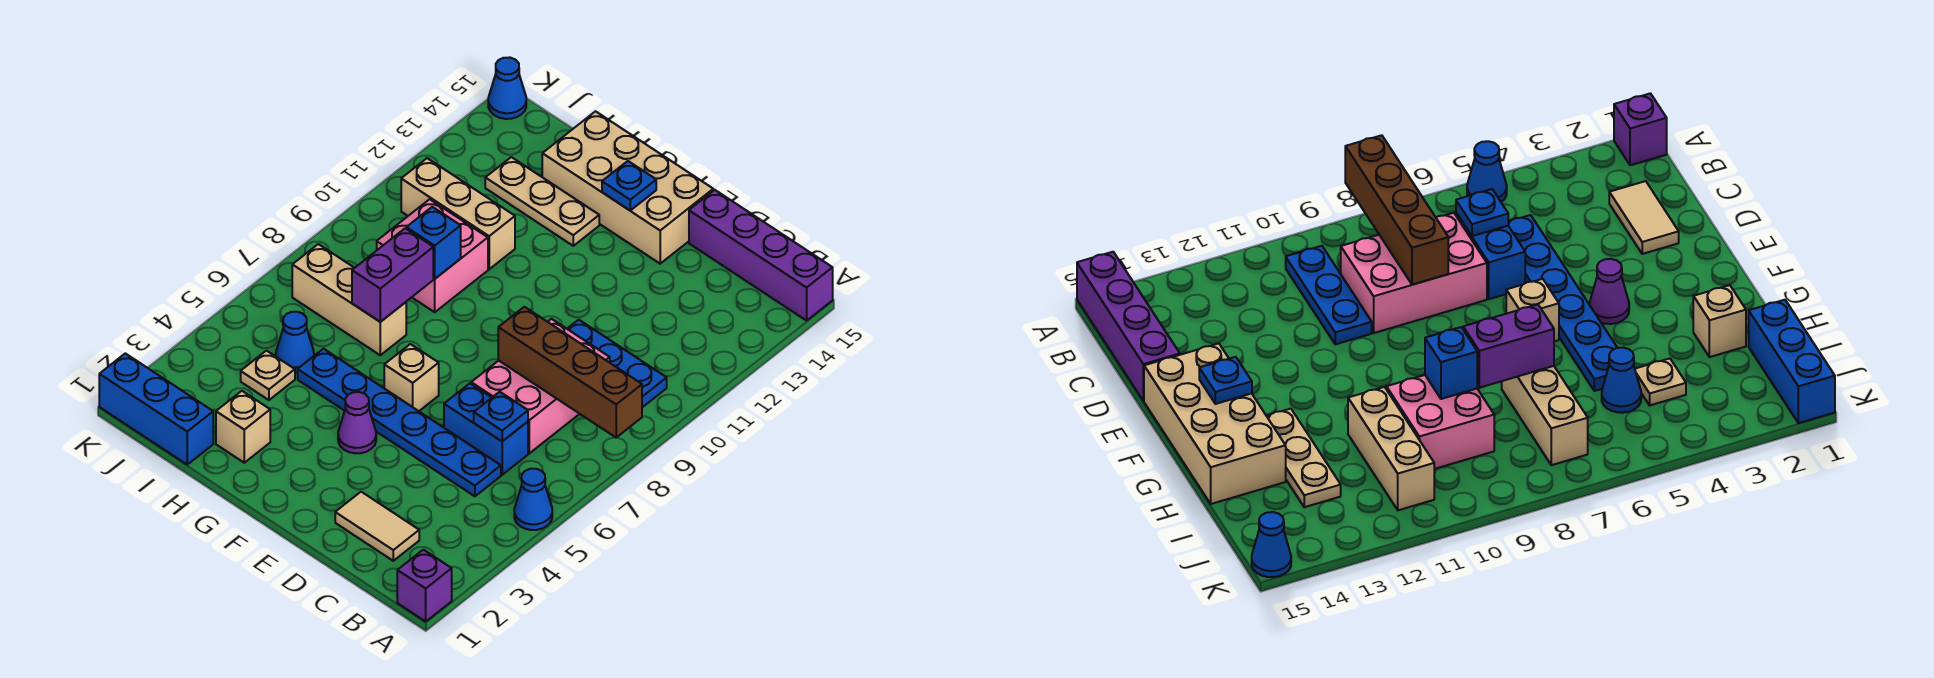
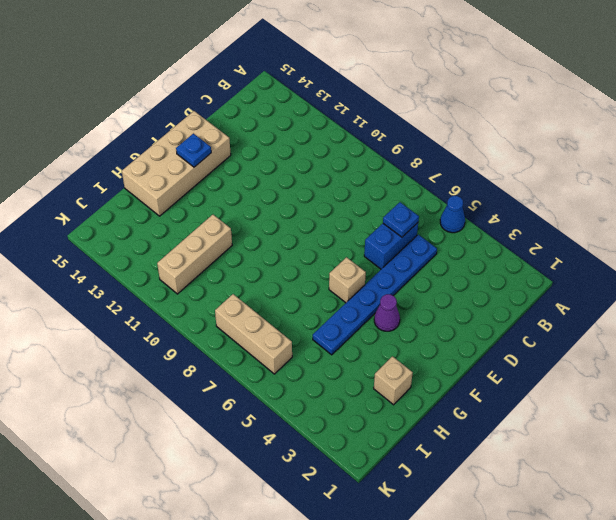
tan 1x3 brick [215,294,292,374] -> tan 1x3 brick turned to [292,244,406,355]
none -> purple 1x1 brick [397,550,452,621]
none -> purple 1x4 brick [689,190,833,321]
none -> blue 1x3 plate [567,320,667,407]

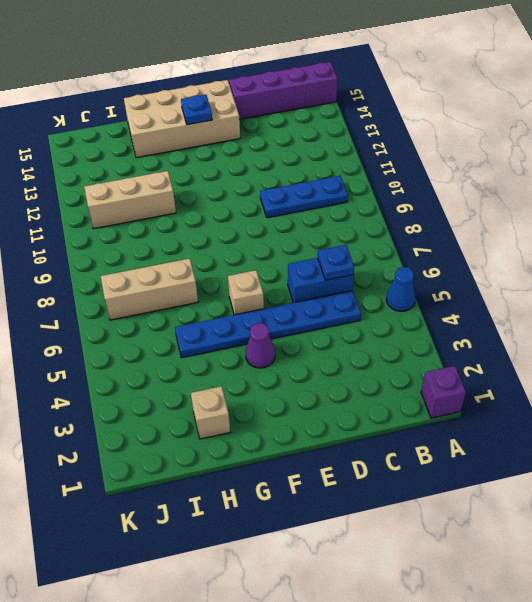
none -> tan 1x2 tile [335,492,419,561]
none -> pink 2x3 brick [471,319,610,453]
none -> tan 1x3 plate [485,157,599,246]

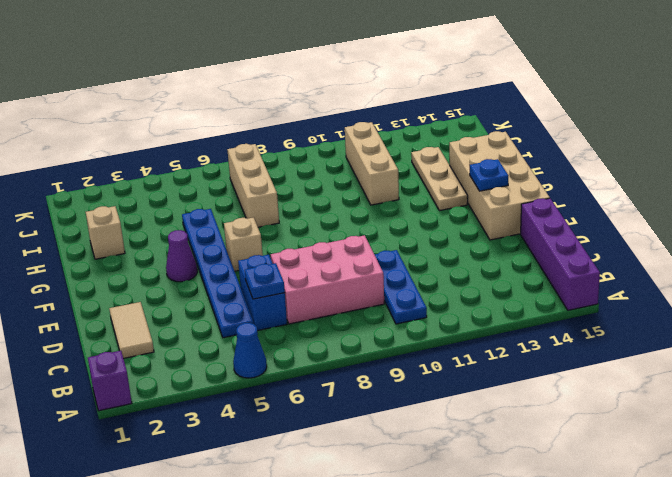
none -> pink 2x2 brick [377,199,488,312]
none -> blue 1x3 brick [99,353,213,464]
none -> tan 1x1 plate [241,351,295,400]

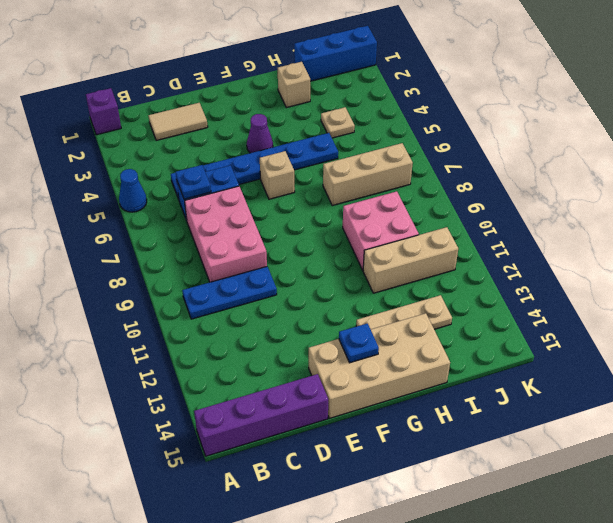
none -> blue 1x1 cone [276,312,314,373]
none -> blue 1x1 cone [488,57,526,119]
none -> brown 1x4 brick [498,307,642,438]

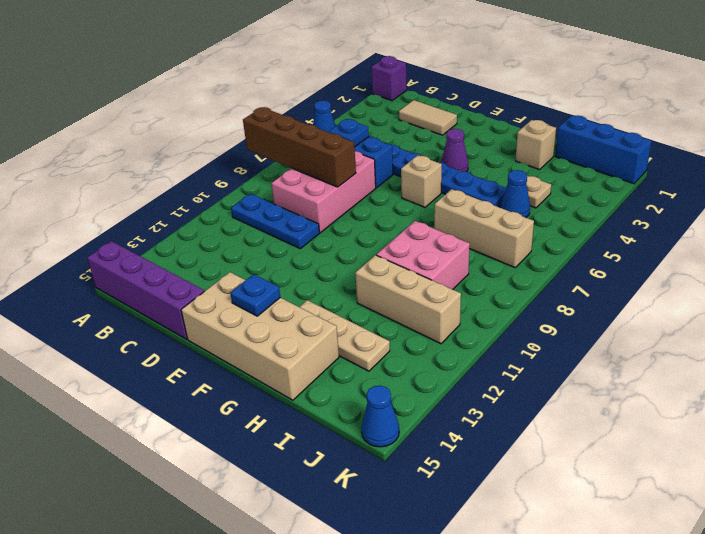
none -> purple 1x2 brick [352,228,433,322]
none -> blue 1x1 brick [406,207,461,279]

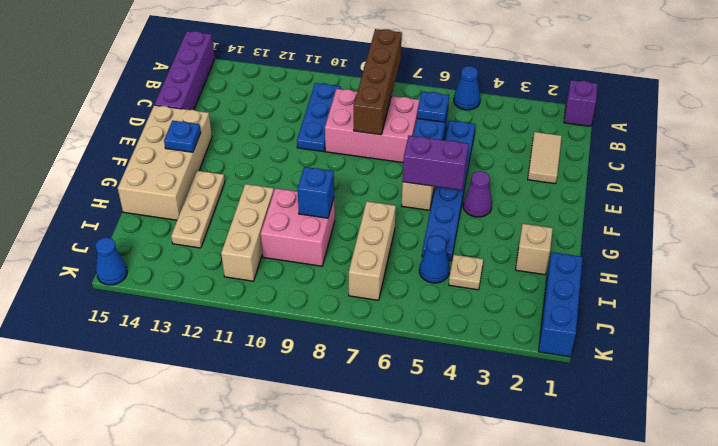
purple 1x2 brick [403,136,469,190] -> purple 1x2 brick moved to [352,228,433,322]

